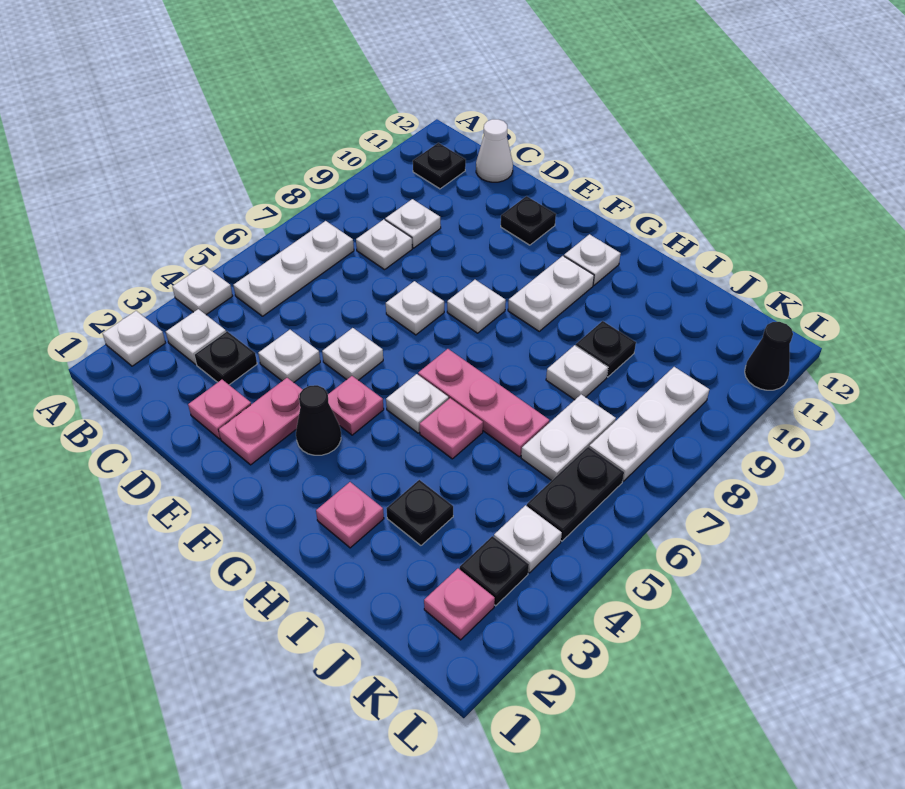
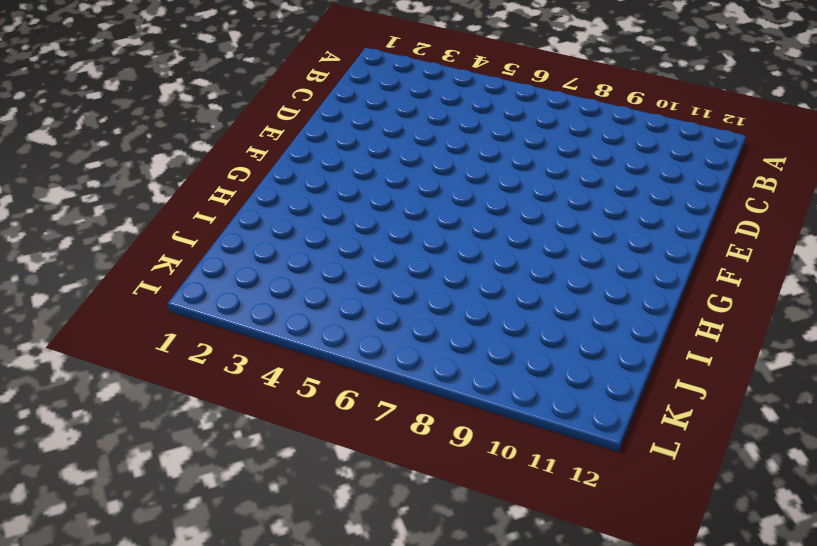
none -> white 1x1 plate [103,311,165,366]
none -> white 1x1 plate [172,265,232,315]
none -> white 1x1 plate [166,309,226,364]
none -> white 1x3 plate [233,221,354,316]

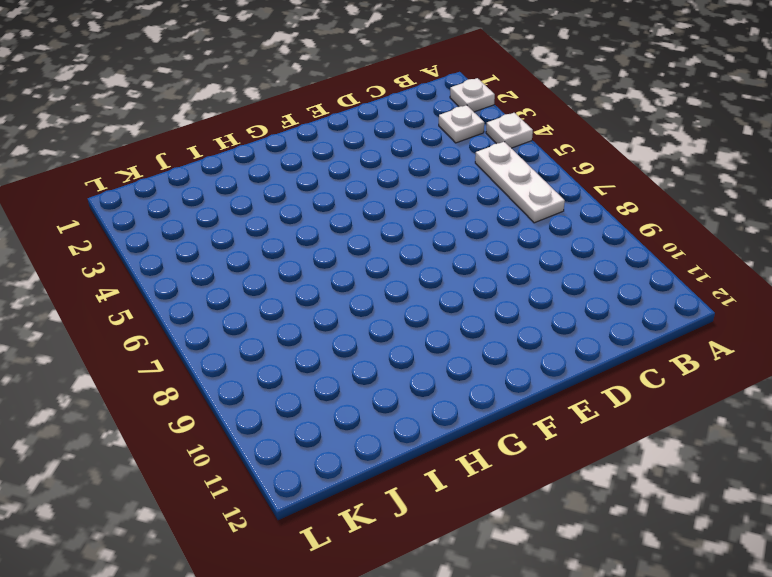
none -> black 1x1 plate [413,143,466,189]
none -> black 1x1 plate [194,331,257,385]
none -> white 1x1 plate [356,219,412,270]
none -> white 1x1 plate [385,199,441,248]

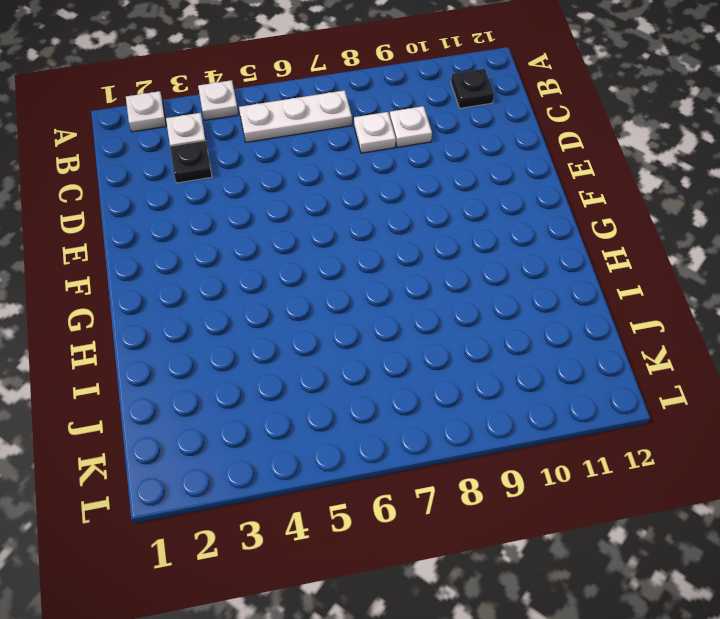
none -> white 1x1 cone [476,119,513,182]
none -> pink 1x1 plate [188,380,251,439]
none -> white 1x1 plate [258,330,320,382]
none -> pink 1x2 plate [219,378,303,465]

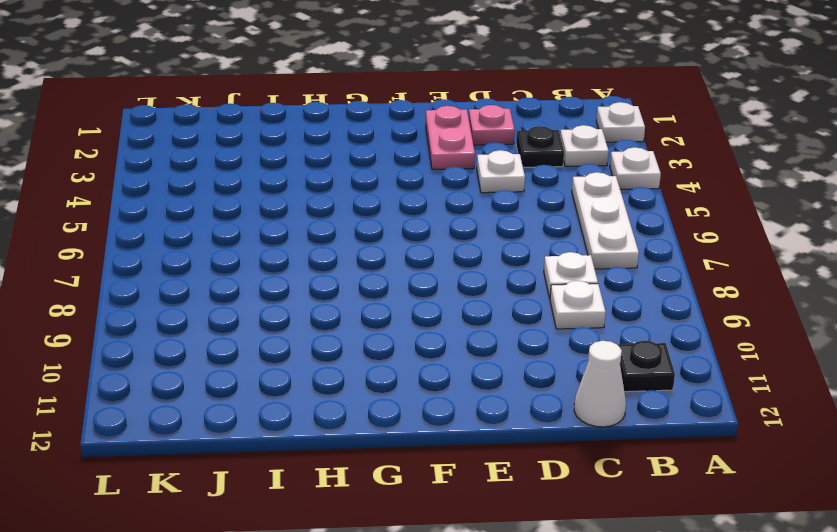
none -> white 1x1 plate [322,328,383,380]
none -> white 1x1 plate [386,281,444,335]
none -> black 1x1 plate [501,196,556,245]
none -> black 1x1 cone [296,385,341,455]

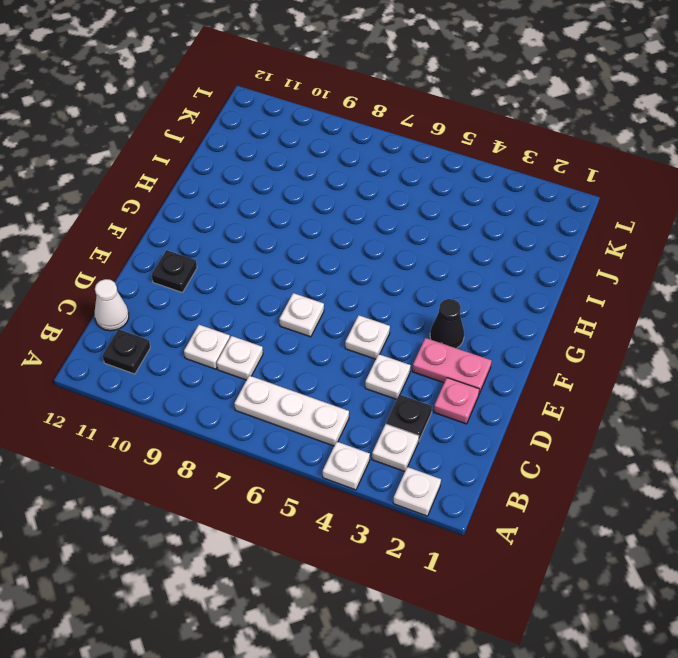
none -> pink 1x1 plate [328,376,384,435]
none -> white 1x1 plate [447,280,506,333]
none -> white 1x1 plate [386,374,449,433]
none -> pink 1x3 plate [418,349,549,457]

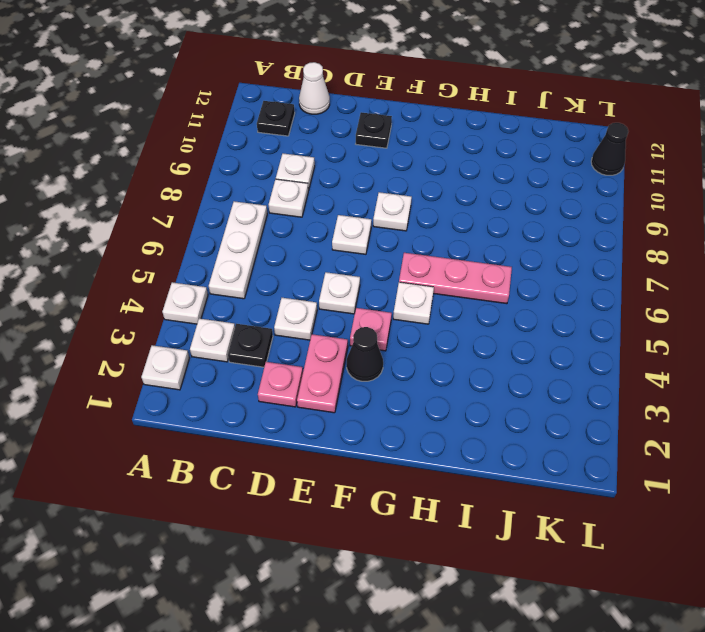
none -> white 1x2 plate [508,256,594,331]
none -> white 1x1 plate [564,234,621,285]
none -> pink 1x1 plate [316,482,384,548]
none -> pink 1x1 plate [420,398,483,459]

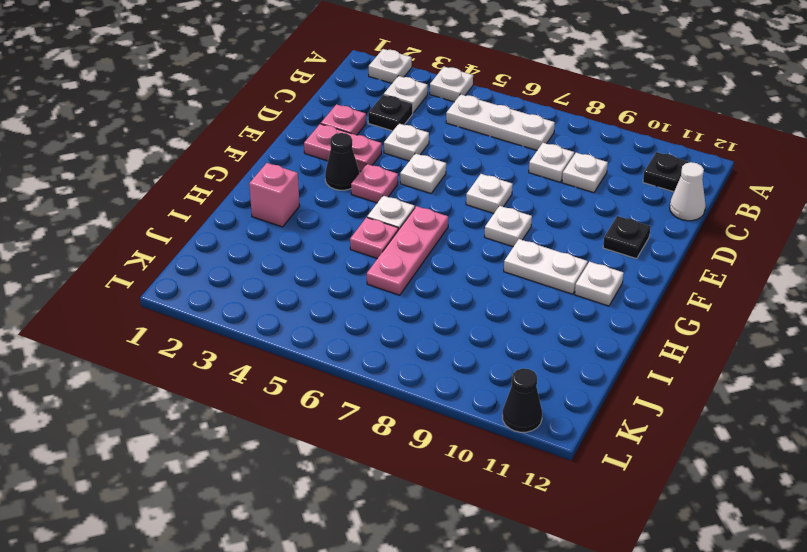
pink 1x1 brick [249,163,300,227] -> pink 1x1 plate [316,482,384,548]
none -> black 1x1 plate [386,480,453,545]
none -> white 1x1 plate [546,345,608,400]
none -> black 1x1 plate [576,321,636,377]
none -> white 1x2 plate [521,394,616,481]

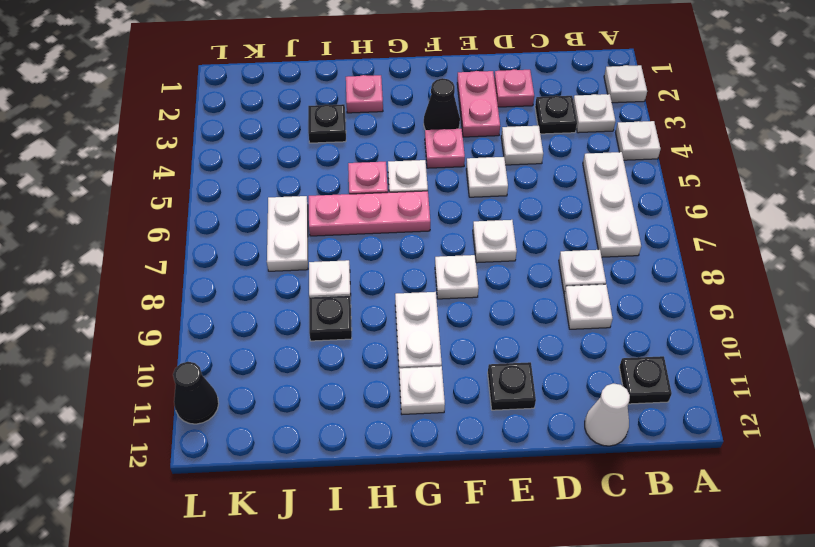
none -> pink 1x1 plate [424,568,495,640]
none -> black 1x1 plate [460,536,529,606]
none -> white 1x1 plate [494,505,562,573]
none -> black 1x2 plate [527,447,624,541]

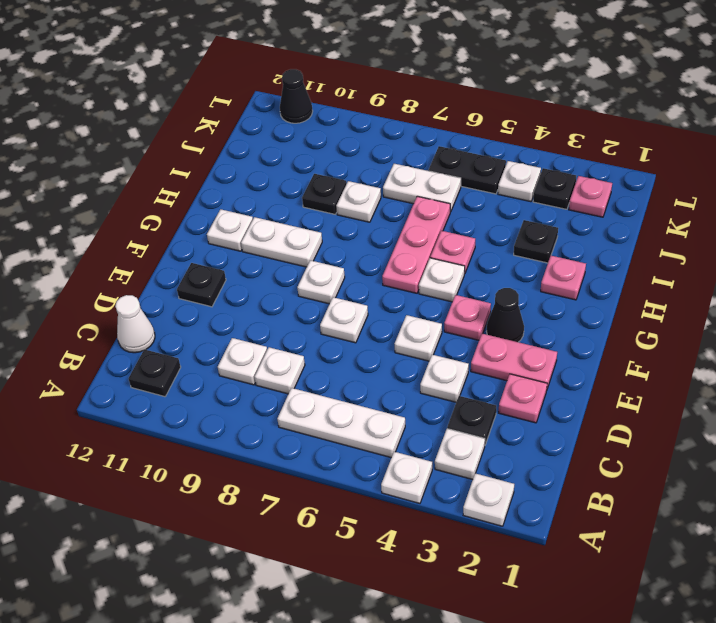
none -> white 1x3 plate [589,367,709,481]

